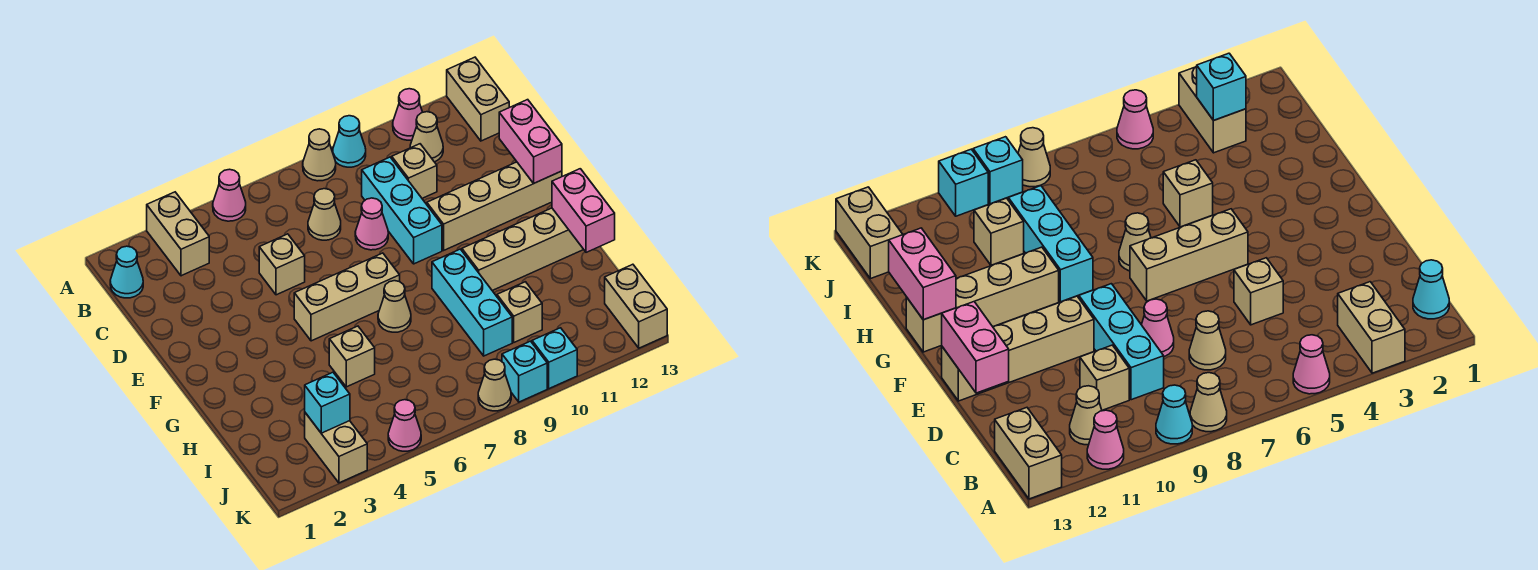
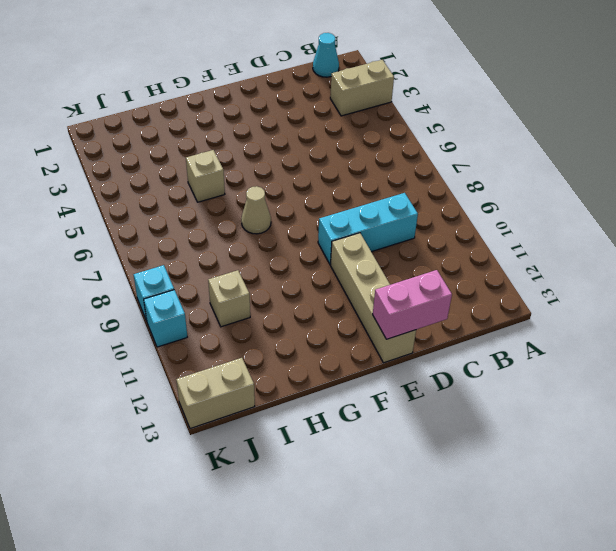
none -> pink 1x1 cone [213,169,246,221]
none -> tan 1x1 cone [303,129,336,181]
none -> cyan 1x1 cone [333,116,366,167]

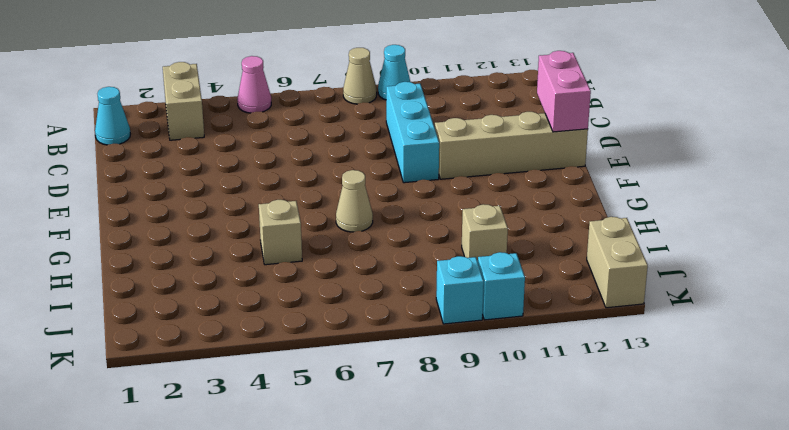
none -> pink 1x1 cone [393,89,423,140]
none -> tan 1x2 brick [447,57,509,141]
none -> tan 1x1 cone [410,112,443,162]

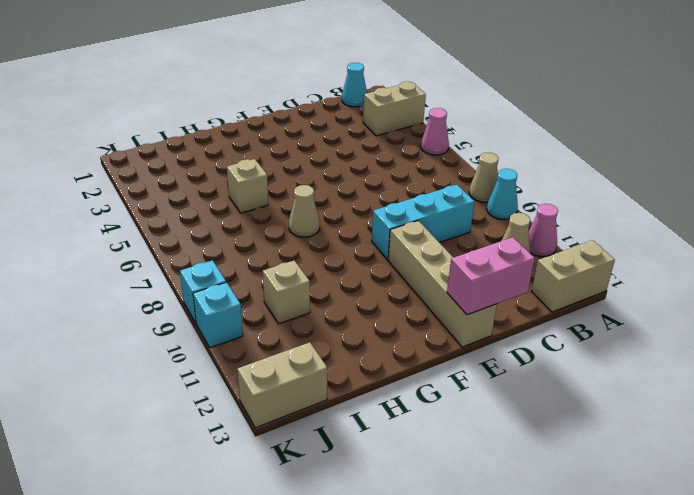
none -> tan 1x1 cone [308,189,341,240]
none -> tan 1x1 brick [392,144,437,198]
none -> tan 1x1 brick [259,234,305,295]

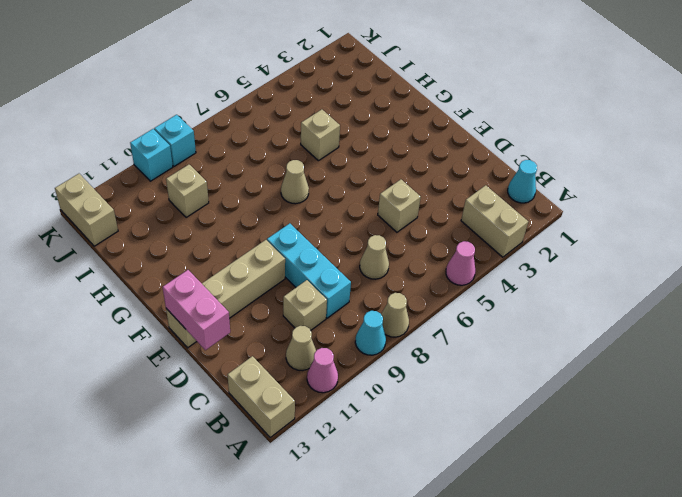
none -> pink 1x1 cone [355,198,388,250]
none -> tan 1x3 brick [294,253,400,341]
none -> cyan 1x3 brick [432,249,512,356]

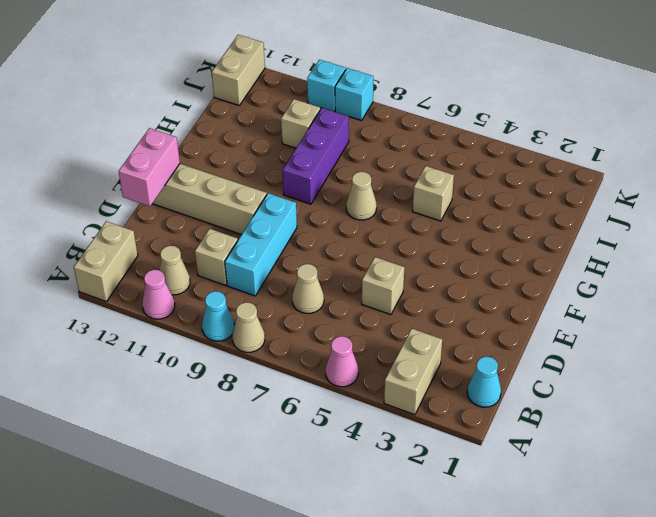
purple 1x3 brick [283,108,349,204] -> cyan 1x3 brick [432,249,512,356]
none -> pink 1x1 cone [355,198,388,250]
none -> tan 1x3 brick [294,253,400,341]
none -> tan 1x4 brick [462,208,584,291]

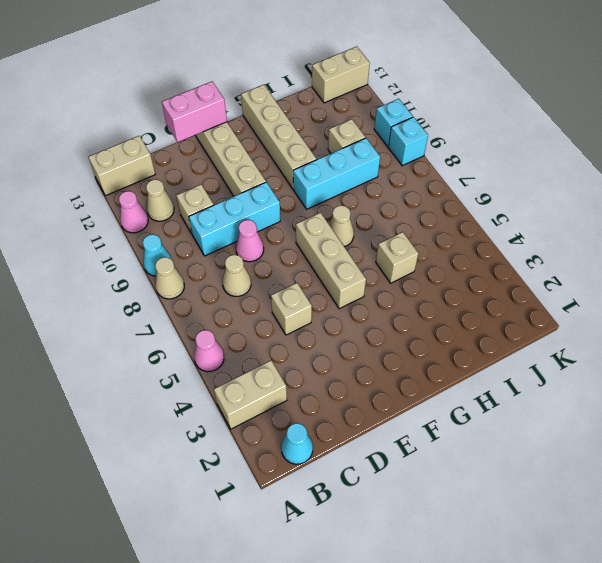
none -> tan 1x2 brick [305,413,367,483]
none -> pink 1x1 cone [388,400,421,451]
none -> tan 1x1 cone [478,359,511,411]

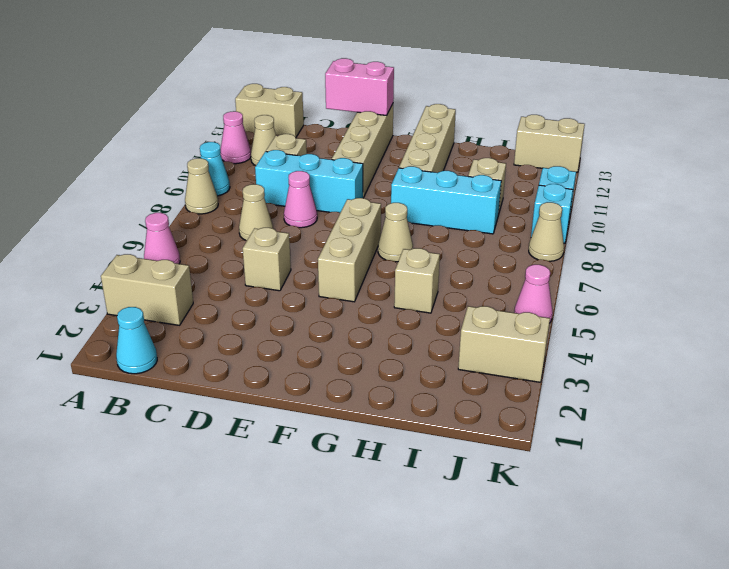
none -> pink 1x2 brick [552,169,615,252]
none -> cyan 1x1 brick [305,372,350,433]

